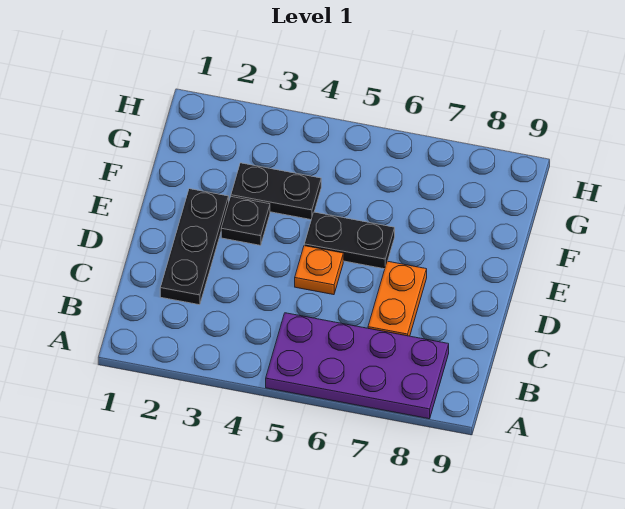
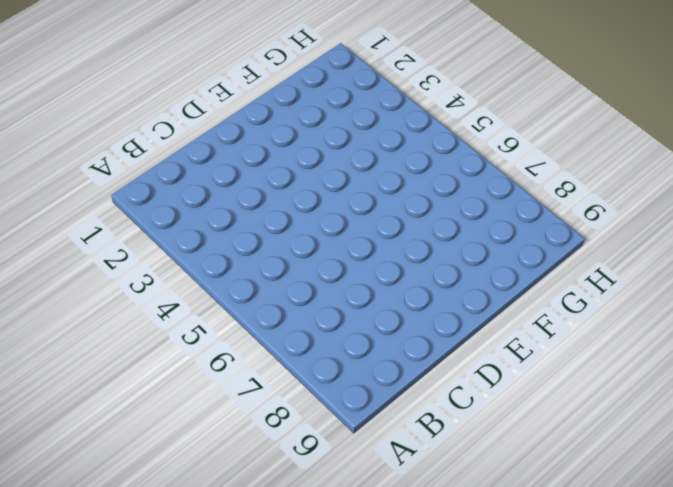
none -> purple 2x4 plate [266,313,449,419]
none -> black 1x3 plate [160,189,229,305]

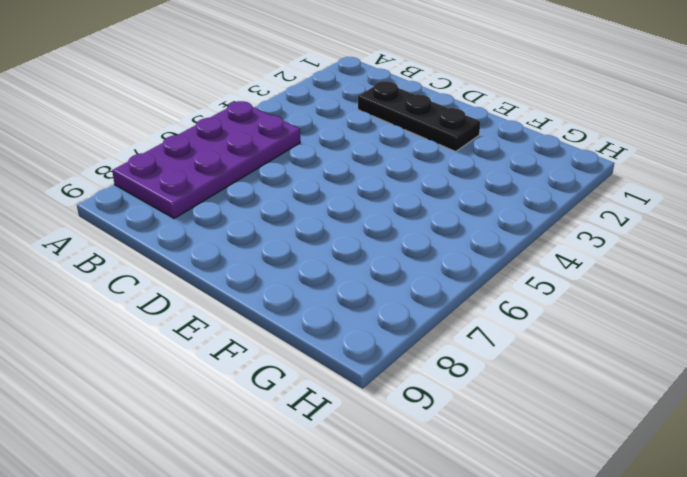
none -> orange 1x2 plate [368,261,427,336]
none -> orange 1x1 plate [295,246,343,295]

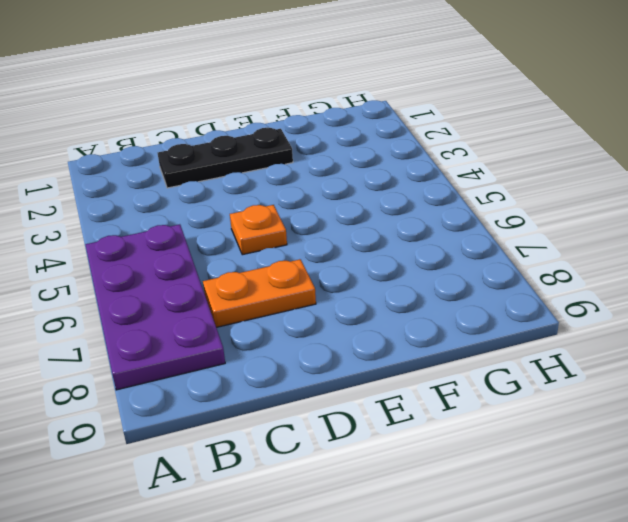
none -> black 1x1 plate [221,197,270,245]
none -> black 1x2 plate [304,212,395,269]

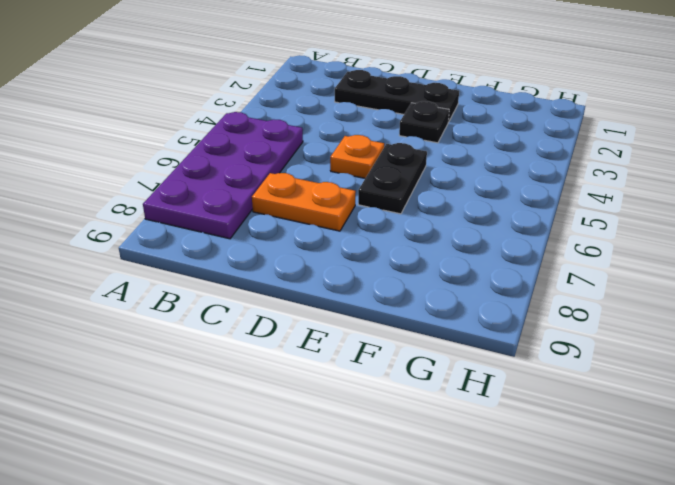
none -> black 1x2 plate [231,163,321,220]

